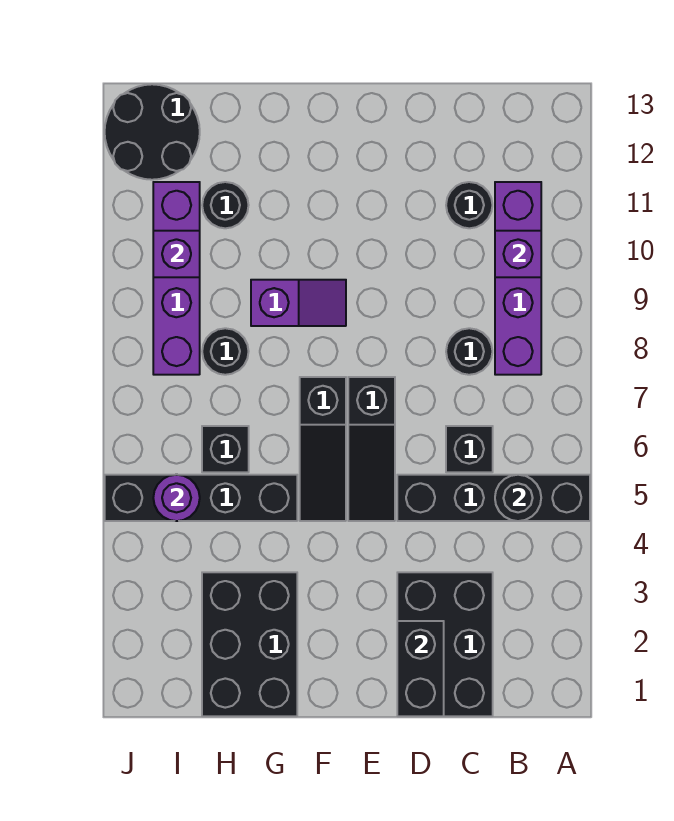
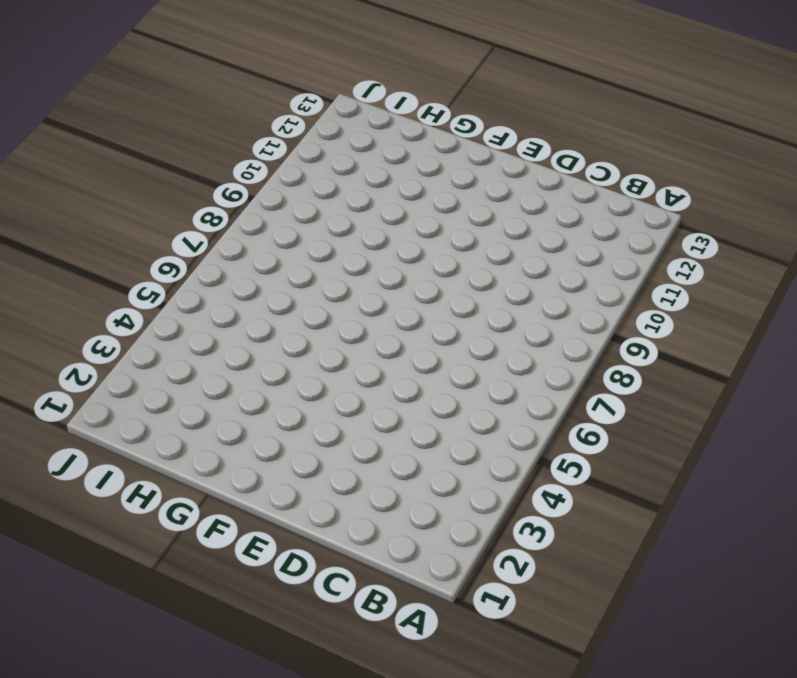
none -> black 1x4 brick [397,475,590,521]
none -> purple 1x4 brick [495,182,541,375]
none -> black 2x3 brick [397,572,493,716]

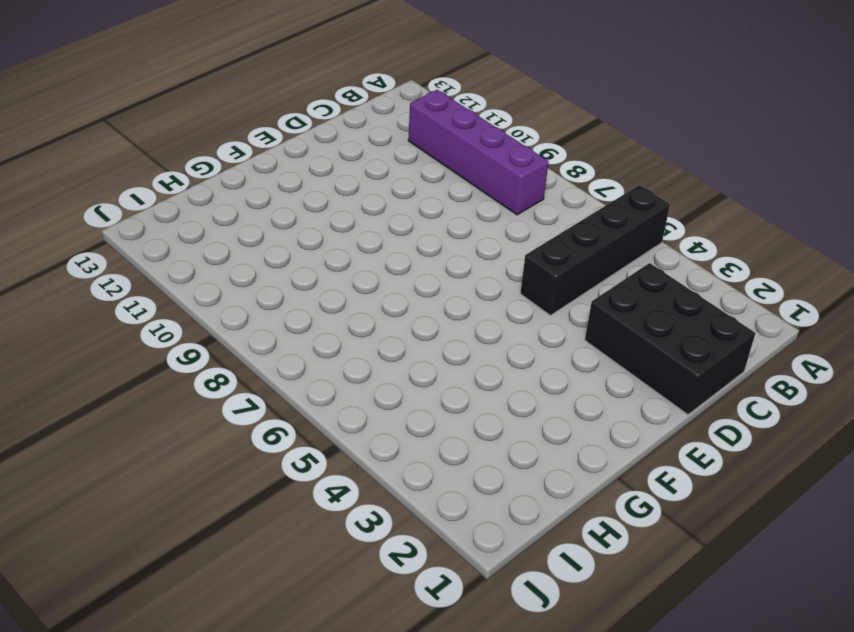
none -> black 1x1 brick [446,426,493,472]
none -> black 1x1 round brick [446,328,492,375]
none -> black 1x1 round brick [446,182,492,228]

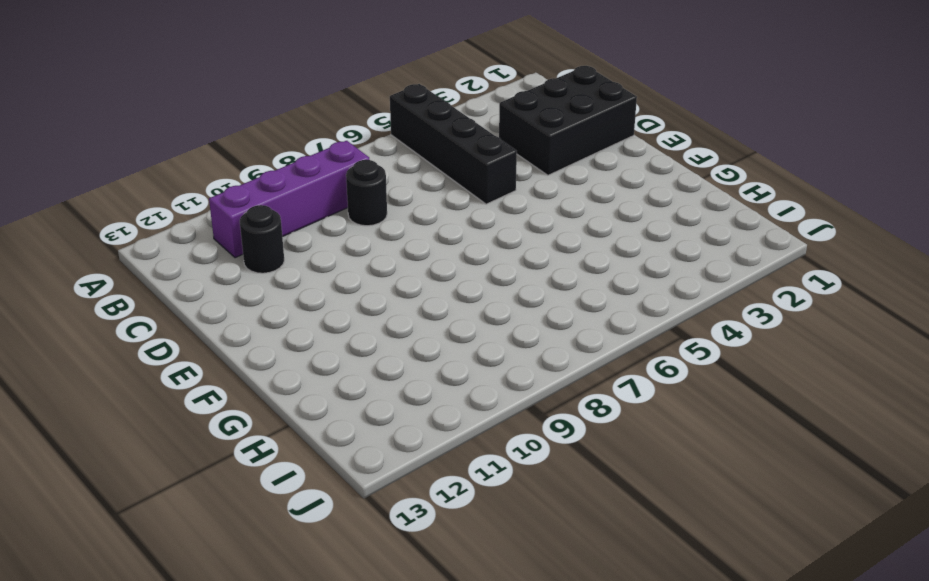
none -> black 1x1 brick [446,426,493,472]
none -> black 1x3 slope [348,377,395,521]
none -> black 1x3 slope [300,377,346,521]

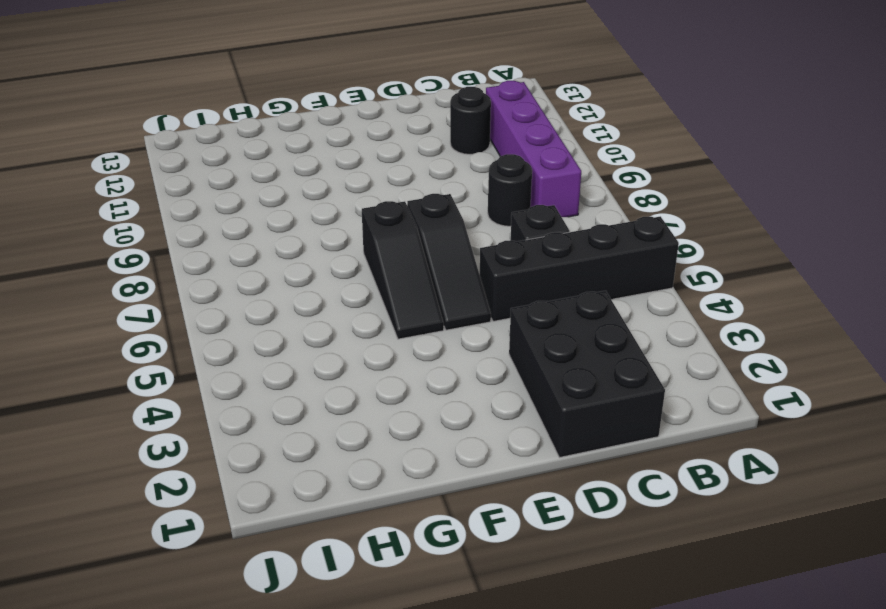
none -> purple 1x2 slope [251,280,346,326]
none -> black 2x3 brick [202,572,297,716]
none -> black 1x4 brick [105,475,297,521]

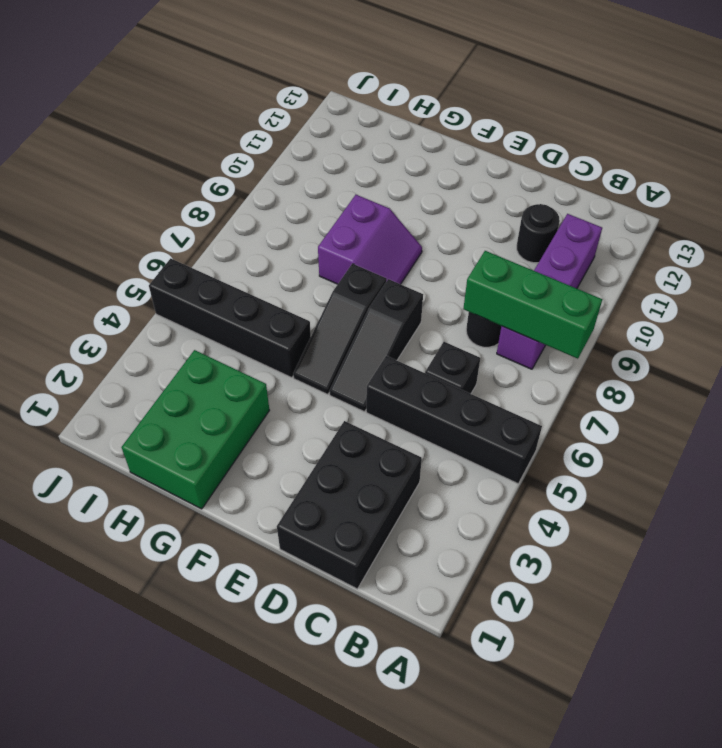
green 1x3 brick [463,251,602,359] -> none
purple 2x2 slope [318,195,422,284] -> purple 1x2 slope [251,280,346,326]
green 2x3 brick [122,350,269,509] -> black 2x3 brick [202,572,297,716]
none -> black 1x1 brick [202,426,249,472]
none -> black 1x1 round brick [202,328,249,375]
none -> black 1x1 round brick [202,182,249,228]

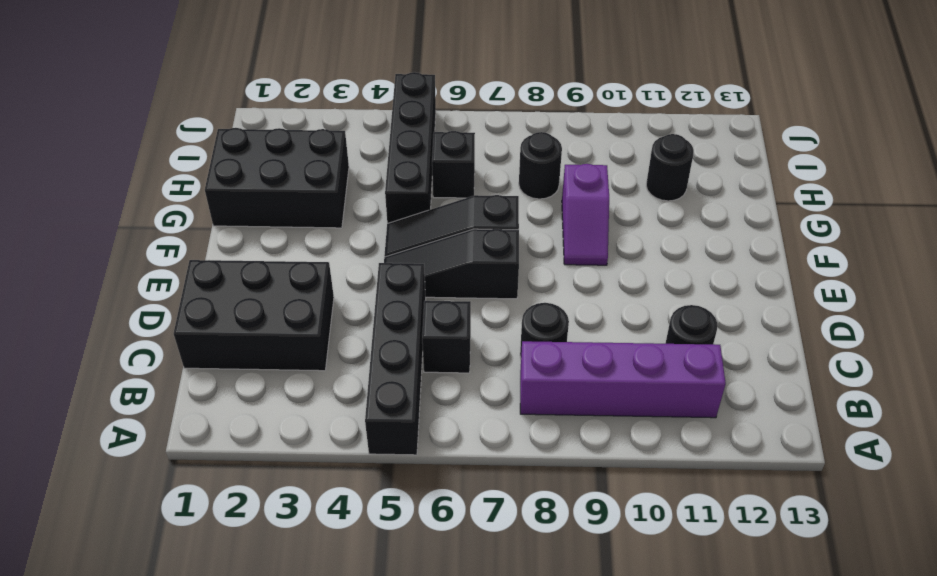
none -> purple 1x4 brick [153,182,200,375]
none -> black 2x2 round brick [105,84,200,180]
none -> black 1x1 round brick [495,475,541,521]

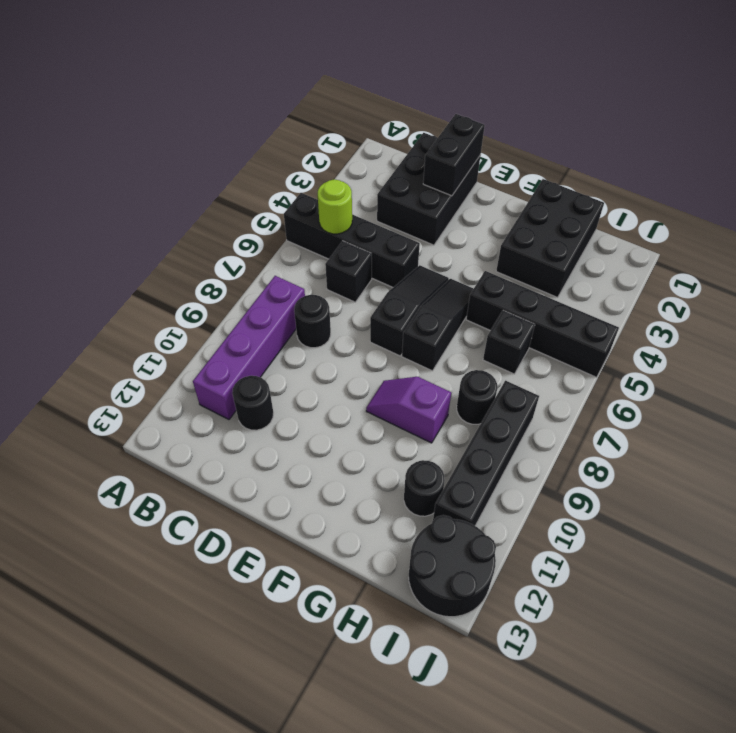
lime 1x1 round brick [318,179,352,234] -> black 1x1 round brick [495,475,541,521]
black 1x4 brick [433,381,539,526] -> purple 1x4 brick [153,182,200,375]
none -> purple 1x1 brick [495,231,541,277]
none -> purple 1x1 round brick [153,475,200,521]
none -> purple 1x1 brick [153,231,200,277]

